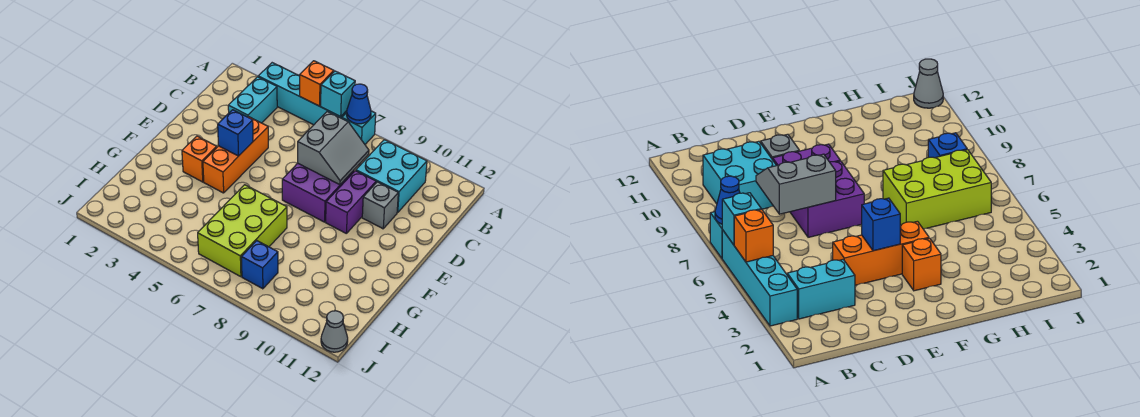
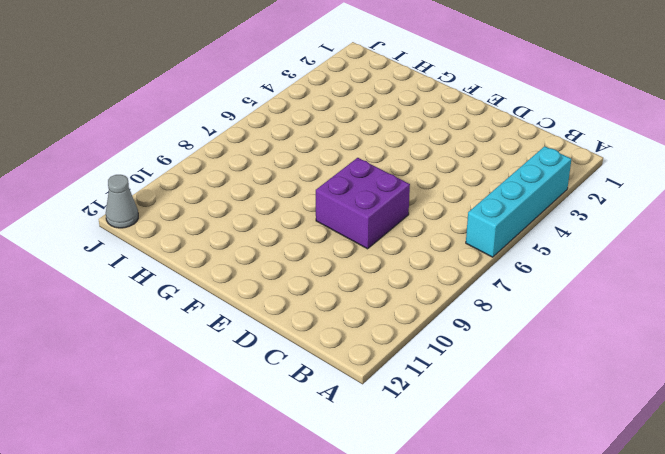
none -> cyan 1x1 brick [342,111,376,144]
none -> cyan 1x2 brick [228,77,277,123]
none -> cyan 2x2 brick [356,140,427,212]

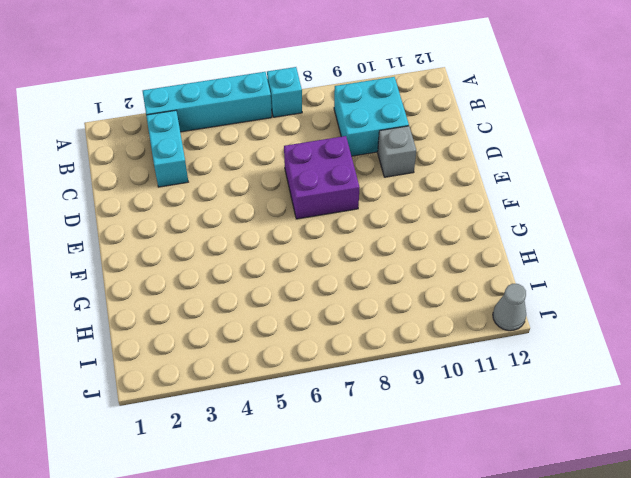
none -> orange 1x3 brick [203,117,268,193]
none -> purple 1x2 brick [326,171,376,234]
none -> orange 1x1 brick [182,136,217,182]

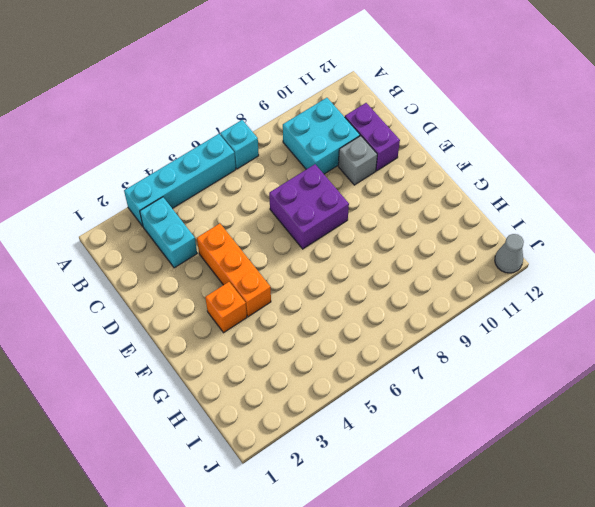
purple 1x2 brick [345,103,400,171] -> purple 1x2 brick moved to [326,171,376,234]
none -> lime 2x3 brick [198,185,287,277]
none -> blue 1x1 brick [241,241,278,289]
none -> orange 1x1 brick [300,61,334,106]

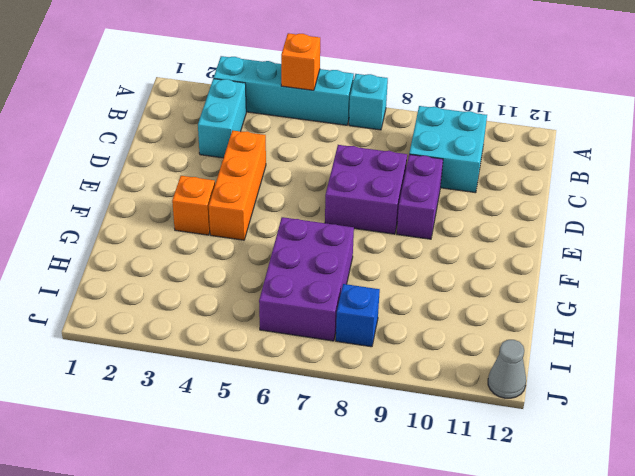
purple 2x3 brick [259,217,354,341] -> lime 2x3 brick [198,185,287,277]
none -> grey 1x1 brick [362,182,398,229]
none -> cyan 1x1 brick [321,71,355,117]
none -> blue 1x1 cone [347,84,371,124]

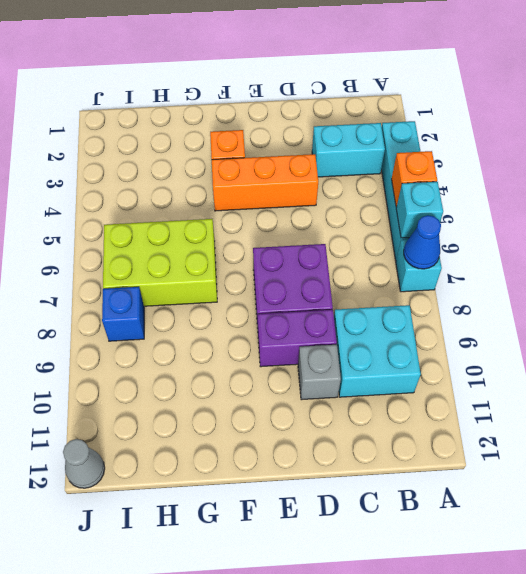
none -> grey 2x2 slope [298,112,369,185]
none -> blue 1x1 brick [218,110,253,156]

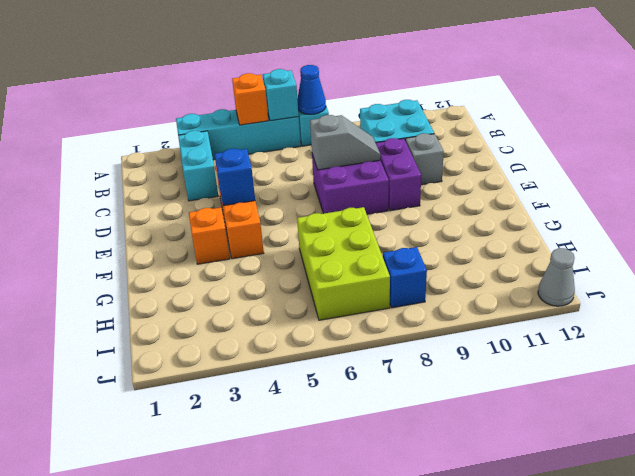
grey 1x2 slope [310,115,381,170] -> grey 2x2 slope [298,112,369,185]

